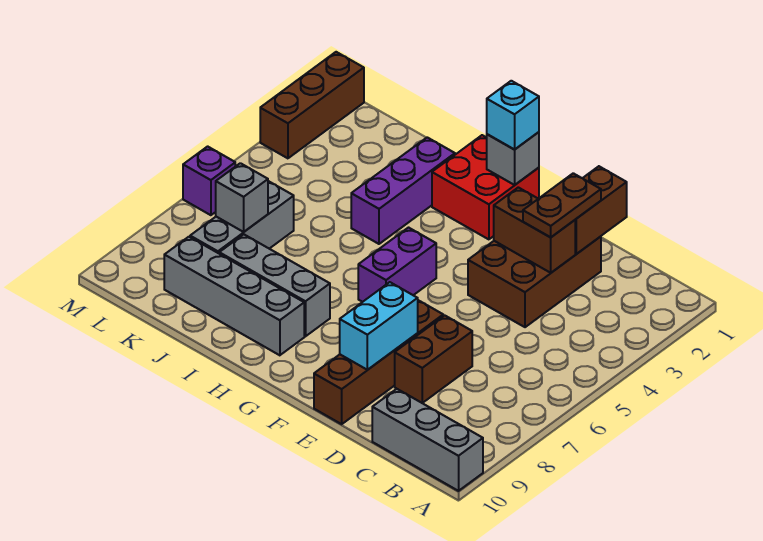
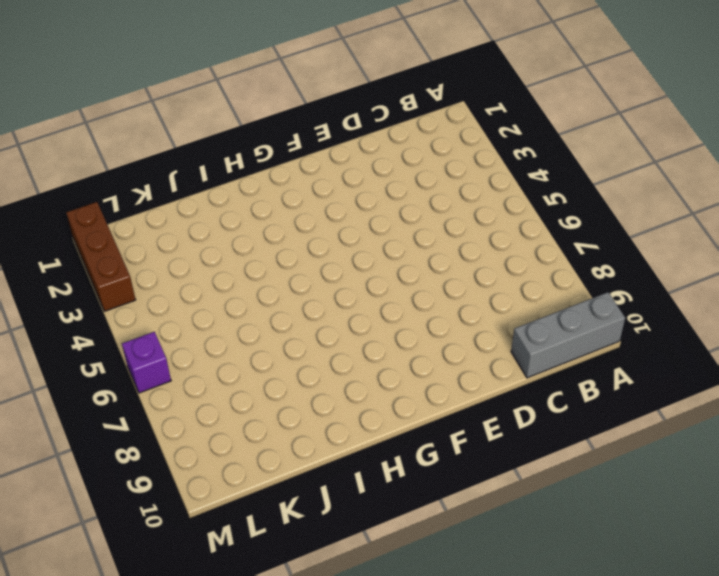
none -> brown 2x3 brick [468,236,601,327]
none -> brown 1x2 brick [395,315,472,403]
none -> brown 1x4 brick [314,300,443,424]

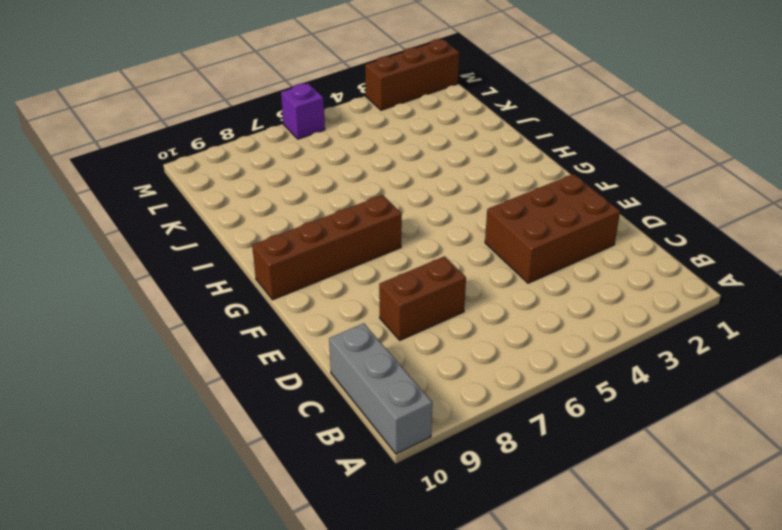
brown 1x4 brick [252,195,402,300] -> brown 1x4 brick moved to [314,300,443,424]
none -> red 2x2 brick [432,135,539,239]
none -> purple 1x2 brick [358,228,436,302]
none -> grey 1x3 brick [219,234,330,336]

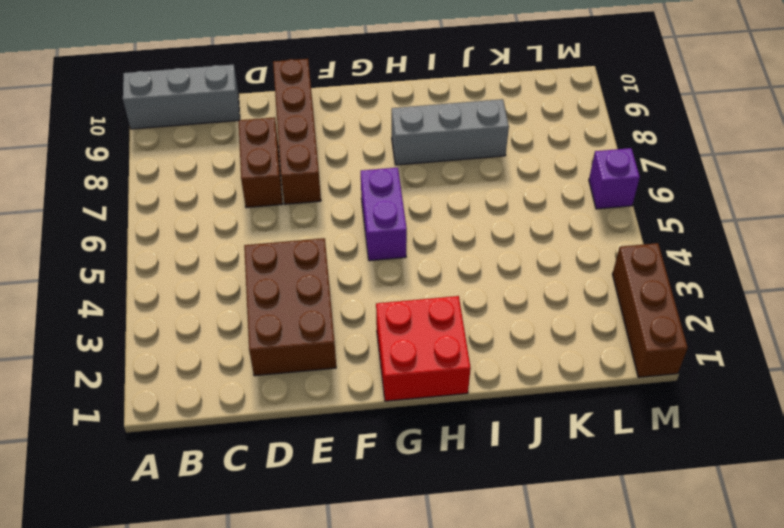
none -> grey 1x4 brick [164,237,304,355]
none -> purple 1x3 brick [351,137,455,244]
none -> grey 1x3 brick [190,181,294,253]

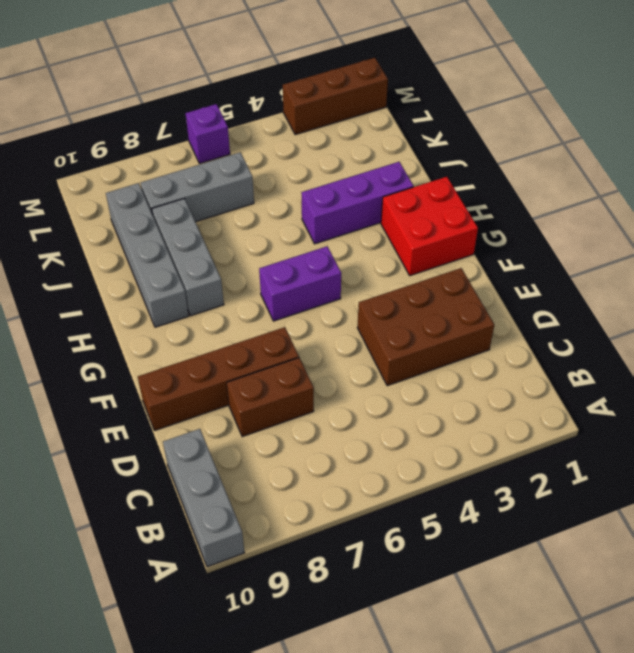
none -> brown 1x2 brick [575,166,627,254]
none -> brown 1x2 brick [494,187,575,273]
none -> cyan 1x2 brick [340,282,418,370]

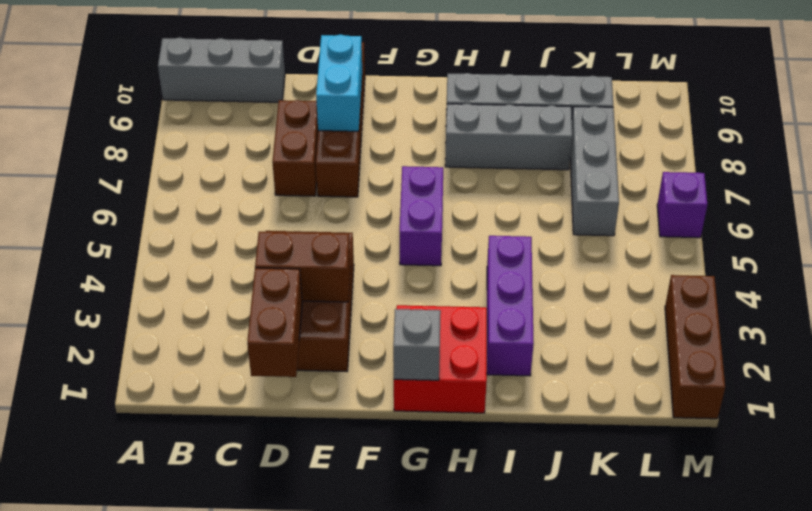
none -> grey 1x1 brick [216,163,268,232]
none -> brown 1x2 plate [523,173,601,237]
none -> cyan 1x1 brick [487,81,539,150]

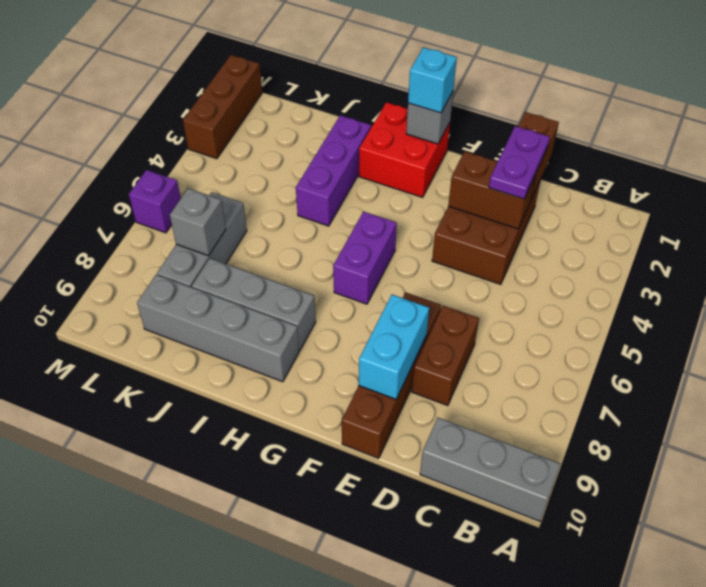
purple 1x2 plate [489,126,550,199] -> brown 1x2 plate [523,173,601,237]

